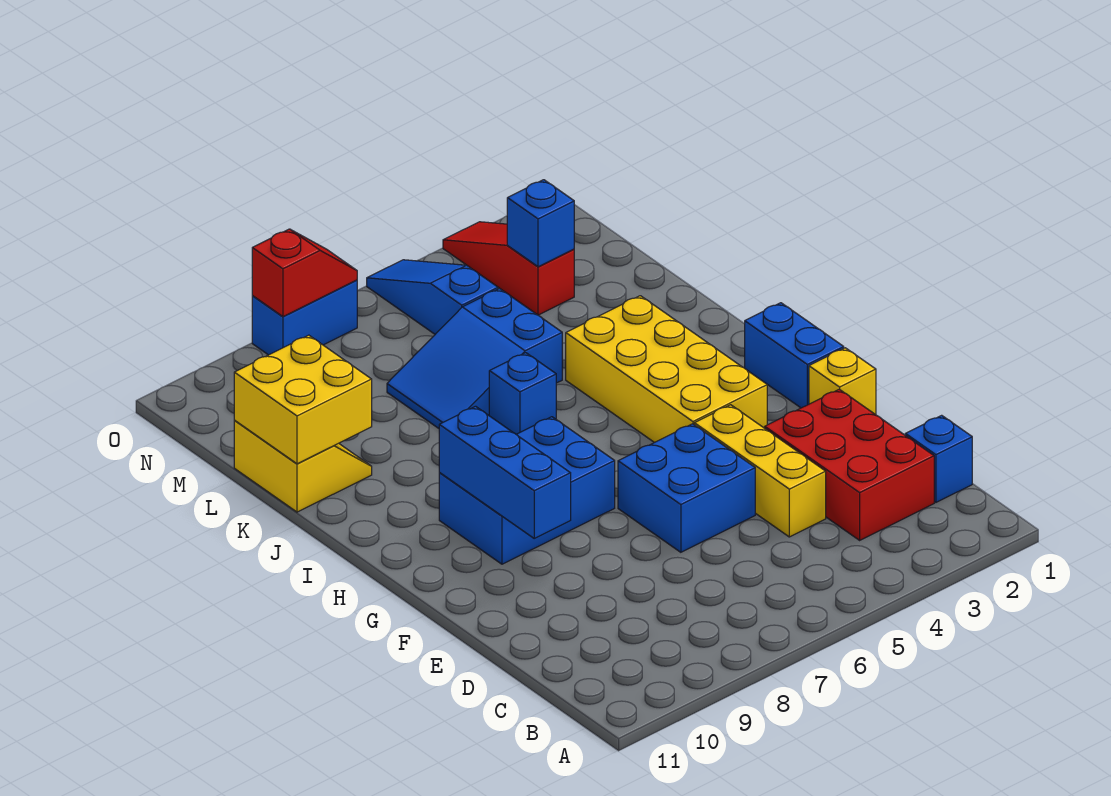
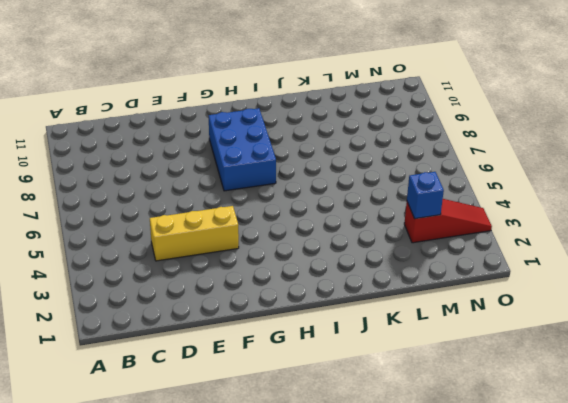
none -> blue 1x1 brick [905,415,972,502]
none -> red 2x3 brick [765,389,934,540]
none -> blue 2x2 brick [618,424,755,552]

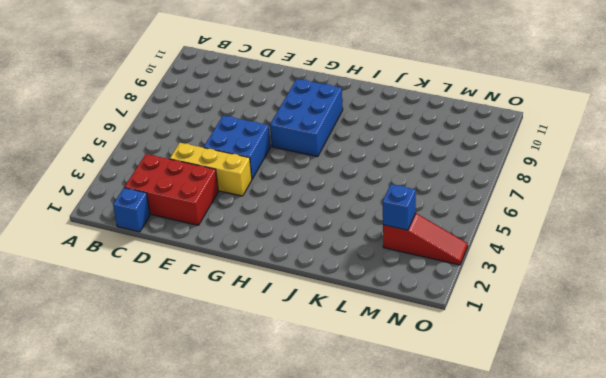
none -> yellow 1x1 brick [809,348,876,415]
none -> blue 1x2 brick [745,303,844,408]
none -> yellow 2x4 brick [566,296,767,443]

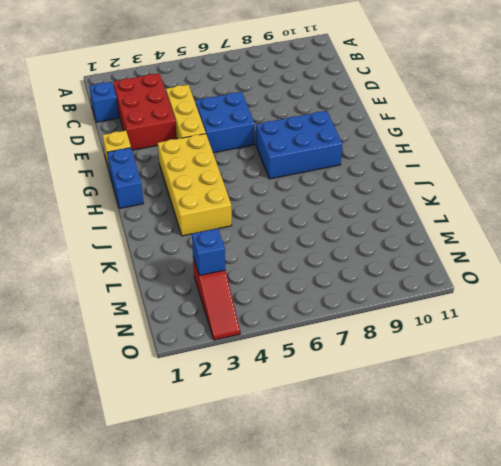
none -> blue 1x1 brick [489,353,556,434]
none -> blue 2x3 slope [387,288,562,428]
none -> yellow 2x2 slope [234,421,372,512]

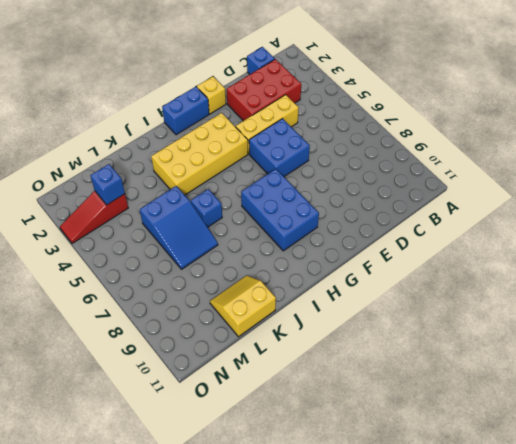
none -> blue 1x3 slope [367,260,498,334]
none -> blue 1x2 brick [252,280,357,355]
none -> blue 1x3 brick [439,406,571,538]

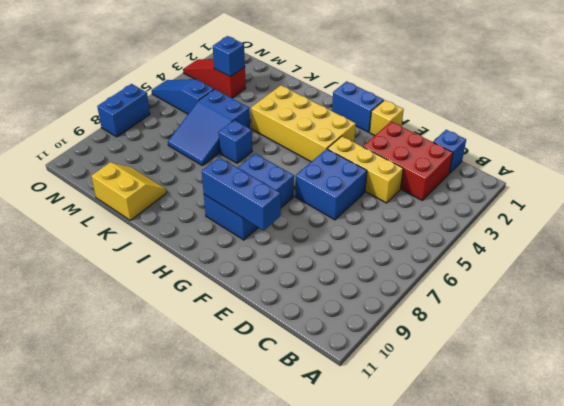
none -> yellow 2x2 brick [234,335,372,464]
none -> red 1x2 slope [252,229,357,317]

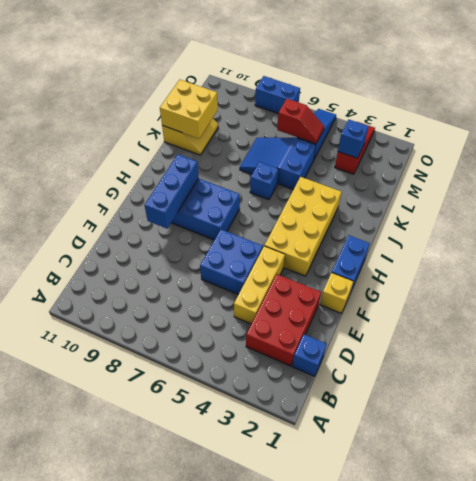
red 1x2 slope [277,99,324,144] -> red 1x2 slope moved to [252,229,357,317]

